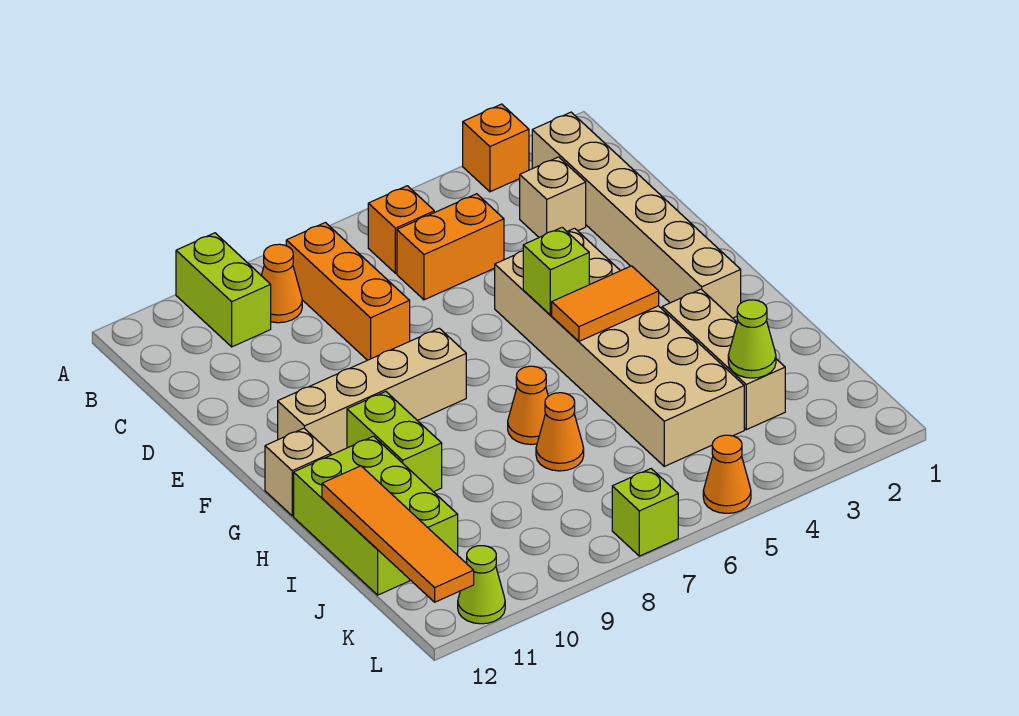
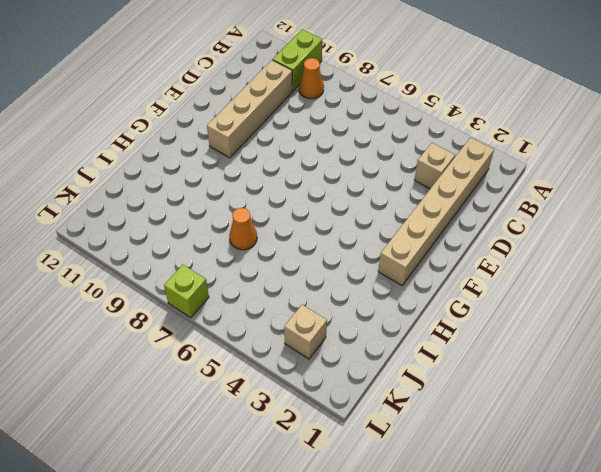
tan 1x4 brick [207,60,293,158] -> tan 1x4 brick turned to [278,328,466,455]
tan 1x1 brick [284,305,327,359] -> tan 1x1 brick moved to [265,428,331,516]
none -> orange 1x1 brick [463,104,529,192]
none -> orange 1x1 brick [368,186,434,273]
none -> orange 1x3 brick [286,223,410,360]

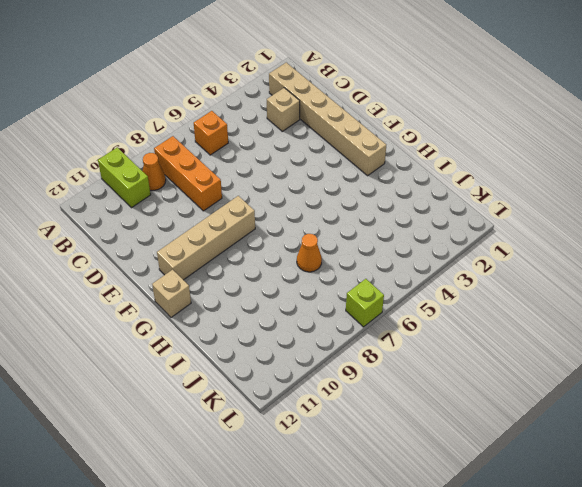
none -> orange 1x1 brick [463,104,529,192]
none -> orange 1x2 brick [397,194,504,300]
none -> tan 2x6 brick [495,228,744,466]

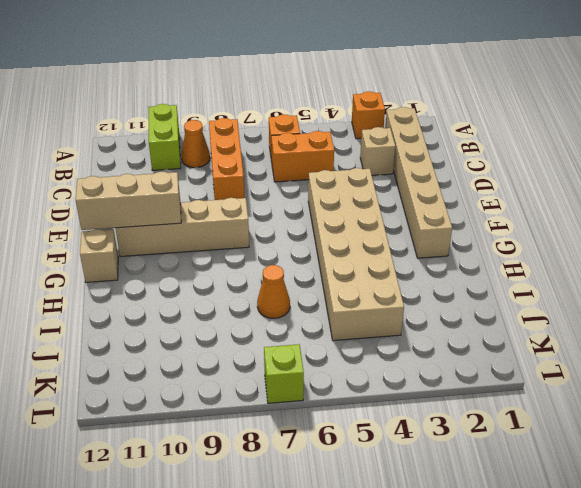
tan 1x3 brick [76,172,181,230] -> tan 1x3 brick turned to [662,289,785,430]
none -> lime 1x2 brick [347,392,442,492]
none -> orange 1x1 cone [508,366,548,444]
none -> lime 2x3 brick [294,436,458,595]

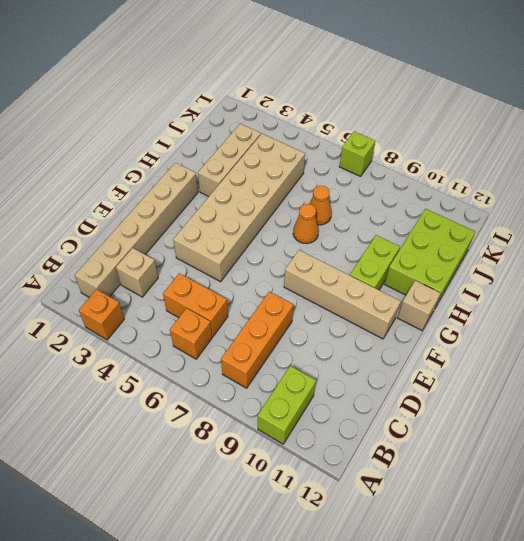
none -> orange 1x1 cone [261,244,302,323]
none -> orange 1x1 cone [703,435,751,513]
none -> lime 1x1 cone [458,546,505,624]

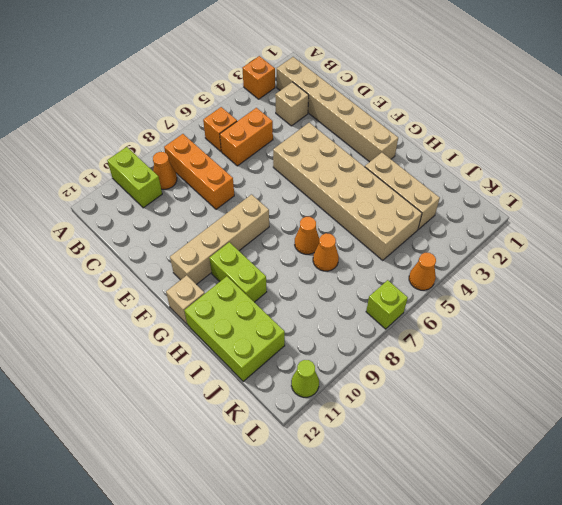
none -> lime 1x1 brick [523,228,589,315]
none -> orange 1x2 tile [552,266,659,341]
none -> orange 1x4 tile [322,466,474,602]

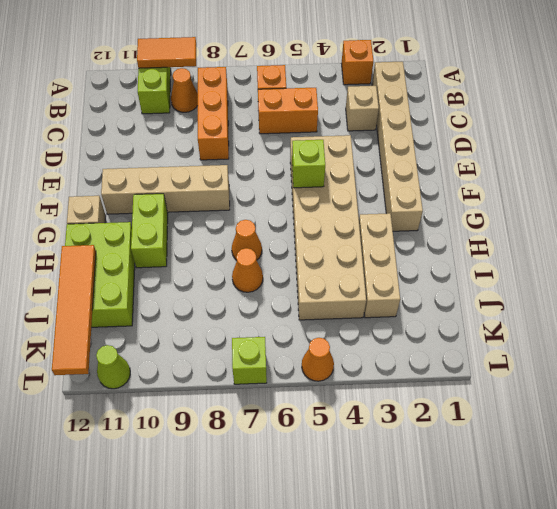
orange 1x2 tile [137,37,196,68] -> orange 1x2 tile moved to [552,266,659,341]
none -> lime 1x1 cone [728,300,776,378]

